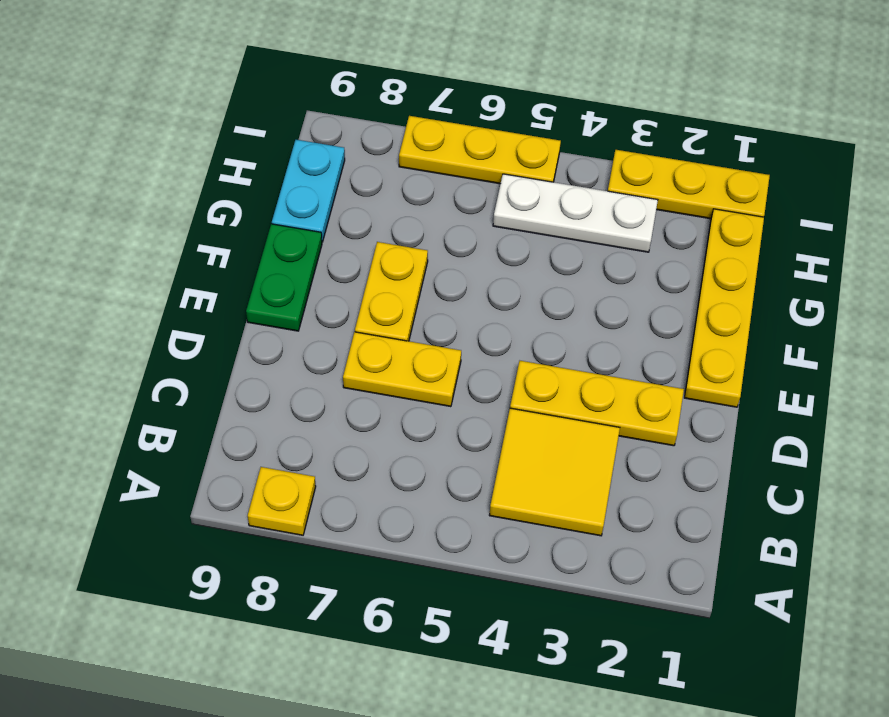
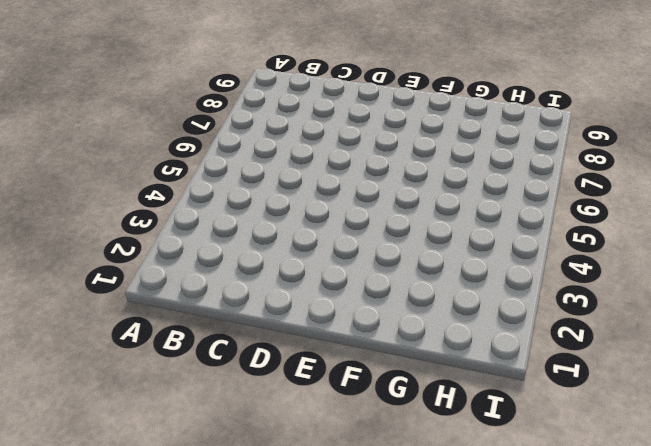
none -> yellow 1x1 plate [248,467,316,535]
none -> yellow 2x2 tile [489,408,620,536]

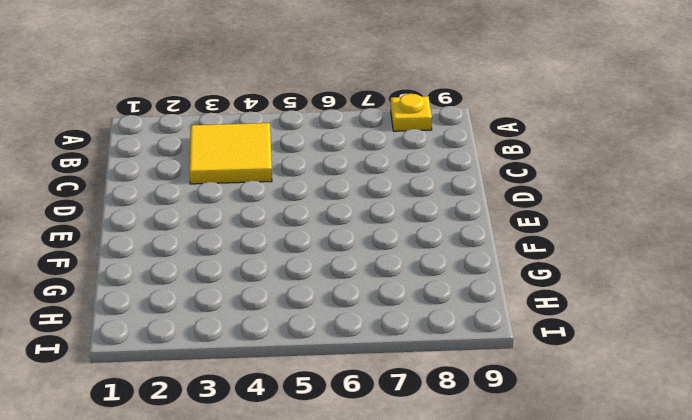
none -> yellow 1x3 plate [510,361,684,446]
none -> yellow 1x2 plate [343,332,461,407]

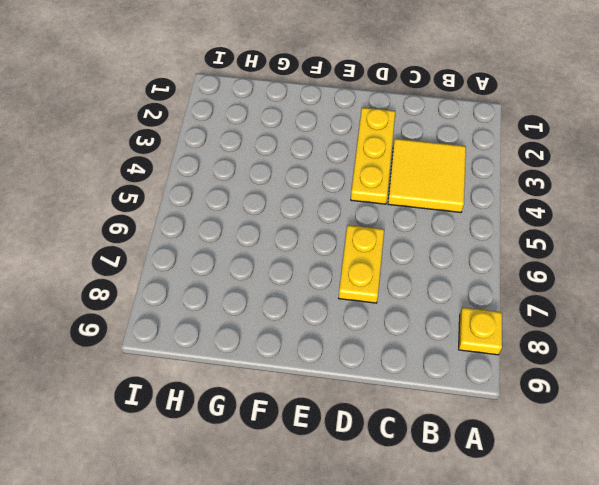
none -> yellow 1x4 plate [684,209,764,407]
none -> yellow 1x2 plate [355,242,428,341]

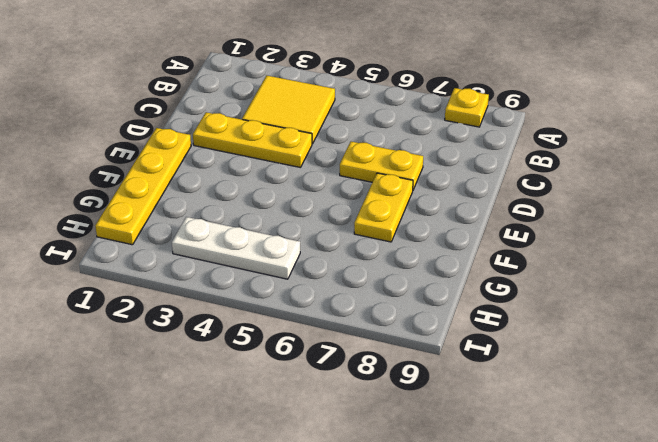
none -> green 1x2 plate [246,224,322,331]
none -> cyan 1x2 plate [272,140,345,242]

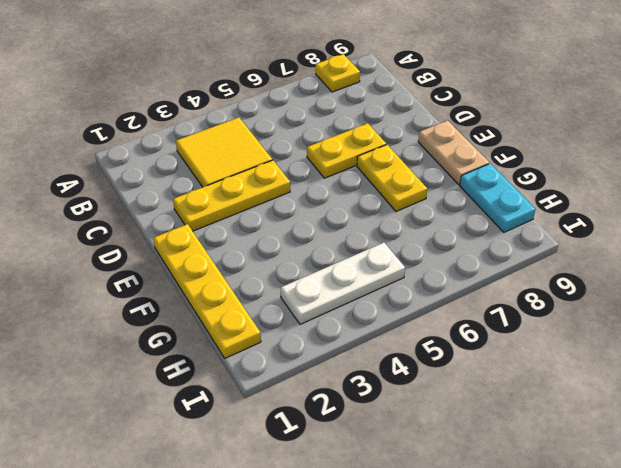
tan 1x2 plate [418,120,489,185] -> green 1x2 plate [246,224,322,331]
none -> yellow 1x3 plate [608,150,770,219]
none -> yellow 1x3 plate [399,116,561,184]

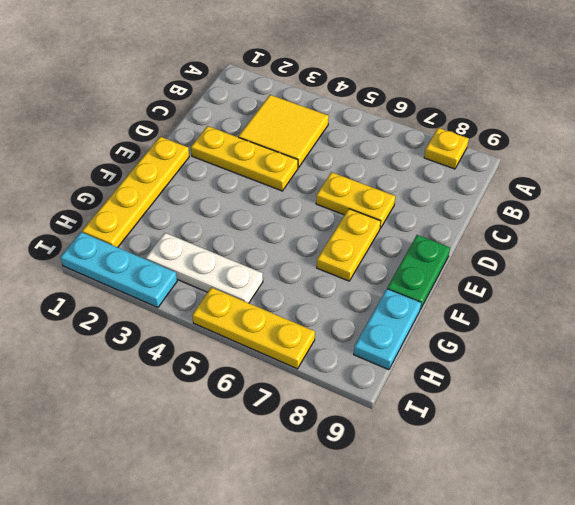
cyan 1x3 plate [60,232,177,308] -> yellow 1x3 plate [608,150,770,219]

